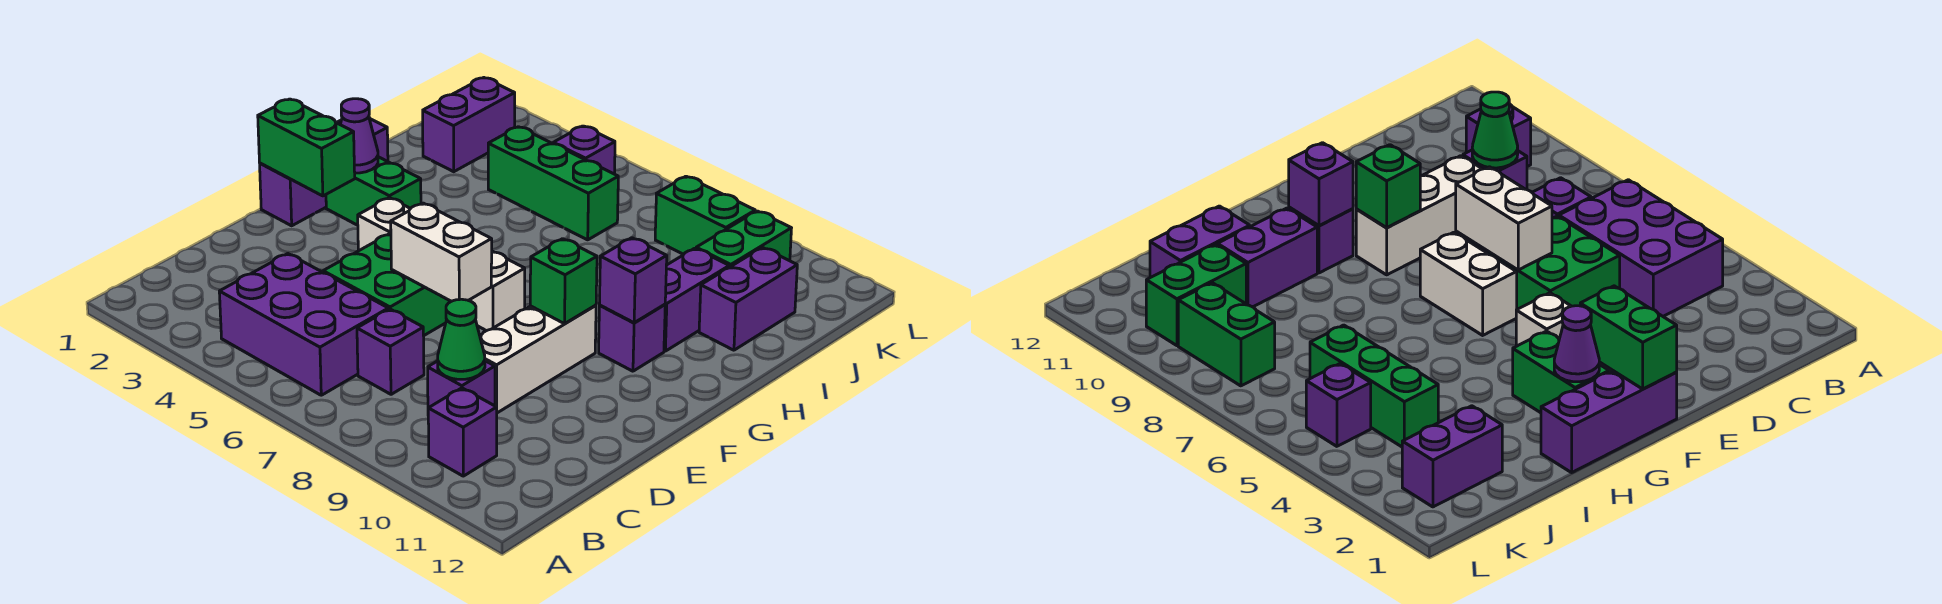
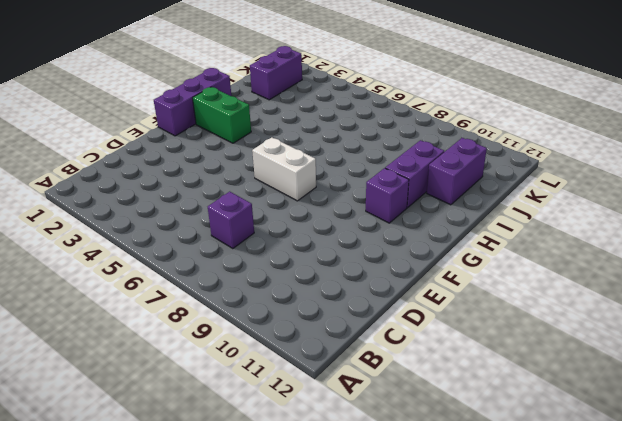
none -> purple 2x3 brick [219,254,388,395]
none -> purple 1x1 brick [428,388,497,476]
none -> purple 1x1 brick [428,361,495,408]

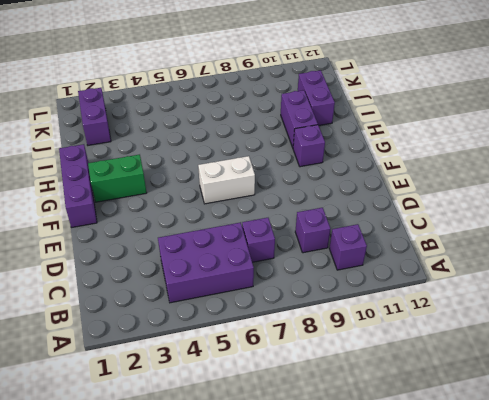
none -> green 2x2 brick [323,234,451,336]
none -> white 1x3 brick [480,305,596,413]
none -> white 1x1 brick [358,198,410,251]

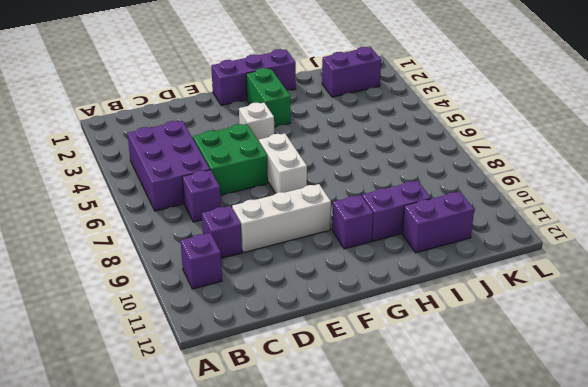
none -> green 1x3 brick [488,127,618,240]
none -> green 1x2 brick [696,211,791,267]
none -> purple 1x1 brick [553,126,615,174]

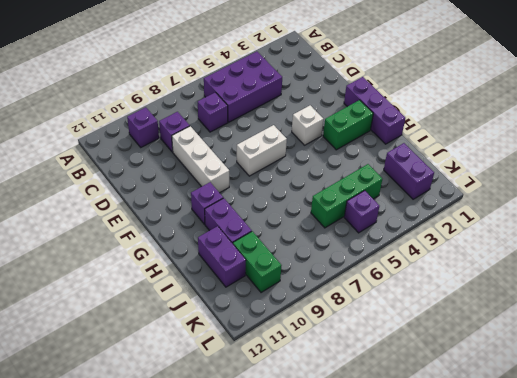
none -> green 2x2 brick [323,234,451,336]
none -> green 1x2 brick [655,176,755,254]
none -> green 1x1 cone [438,299,485,379]

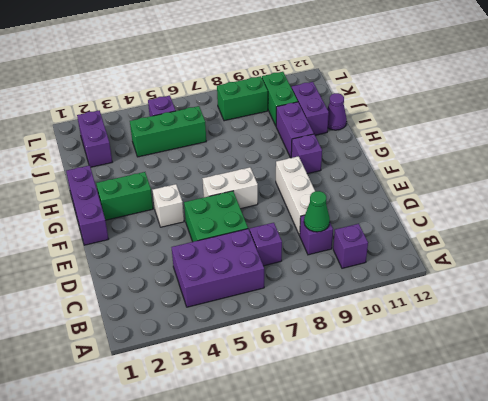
purple 1x1 cone [327,93,347,130] -> purple 1x1 cone moved to [340,99,378,173]
none -> white 1x2 brick [391,203,492,301]
none -> green 1x2 brick [258,99,355,196]
none -> green 1x1 brick [530,239,597,324]

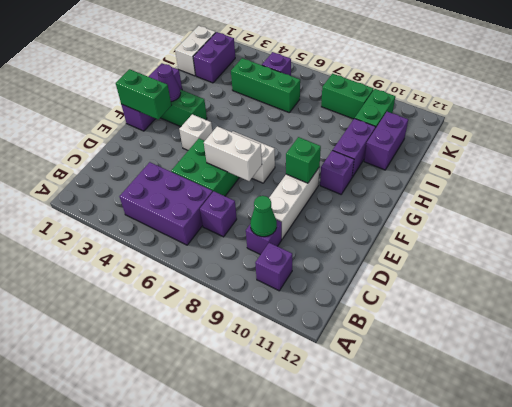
white 1x2 brick [175,26,216,76] -> none
none -> purple 1x1 brick [599,238,667,323]

